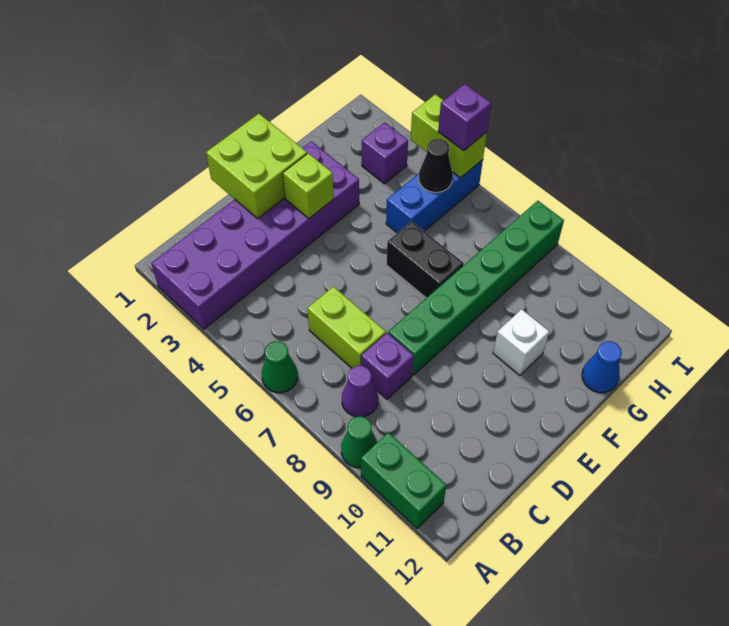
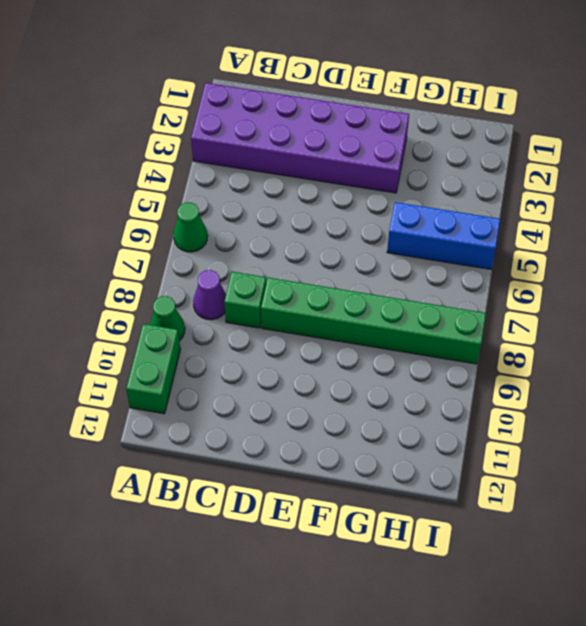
green 1x1 brick [224,272,266,328] -> purple 1x1 brick [361,333,414,399]
none -> lime 1x2 brick [307,286,386,368]
none -> black 1x2 brick [387,221,464,298]
none -> white 1x1 brick [493,309,549,375]

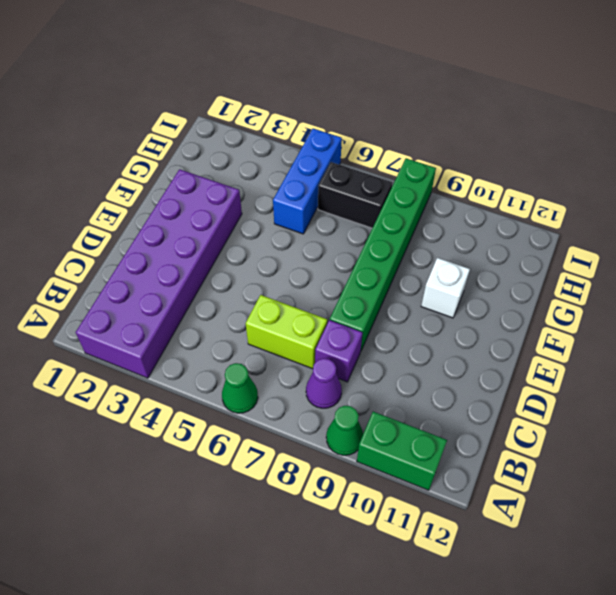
black 1x2 brick [318,162,392,228] -> black 1x2 brick moved to [387,221,464,298]
none -> blue 1x1 cone [582,341,622,393]
none -> purple 1x1 brick [362,122,408,184]
none -> lime 2x2 brick [206,114,307,218]

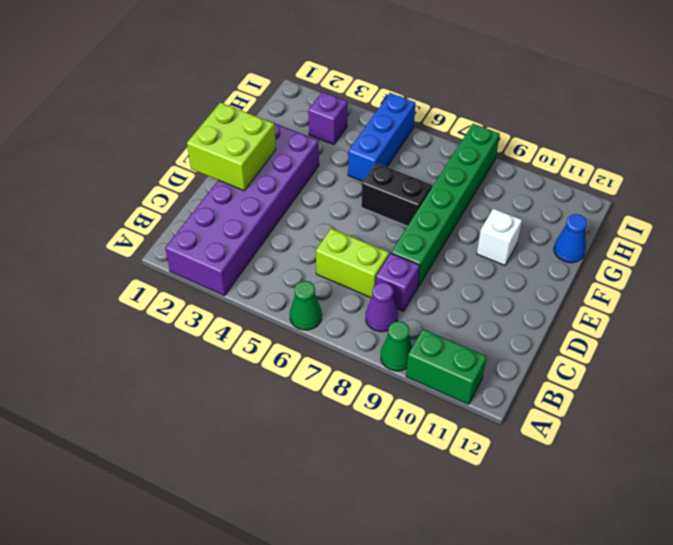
none -> lime 1x1 brick [283,153,334,219]
none -> black 1x1 cone [419,139,453,192]
none -> lime 1x2 brick [411,94,487,178]

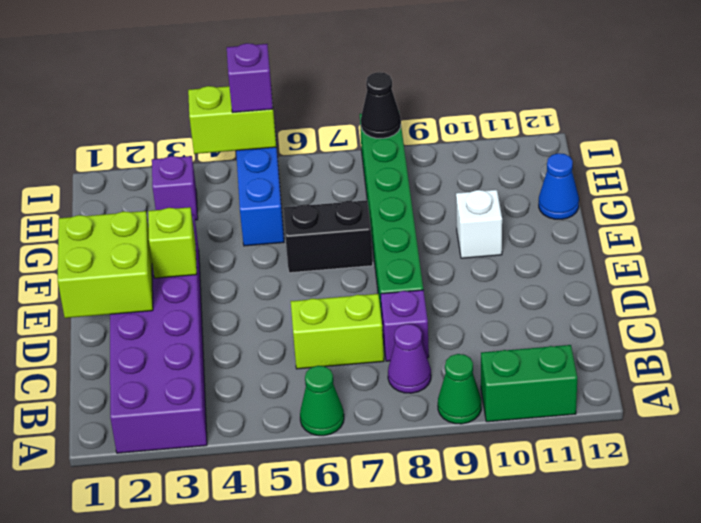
black 1x1 cone [361,72,401,138] -> black 1x1 cone moved to [419,139,453,192]

